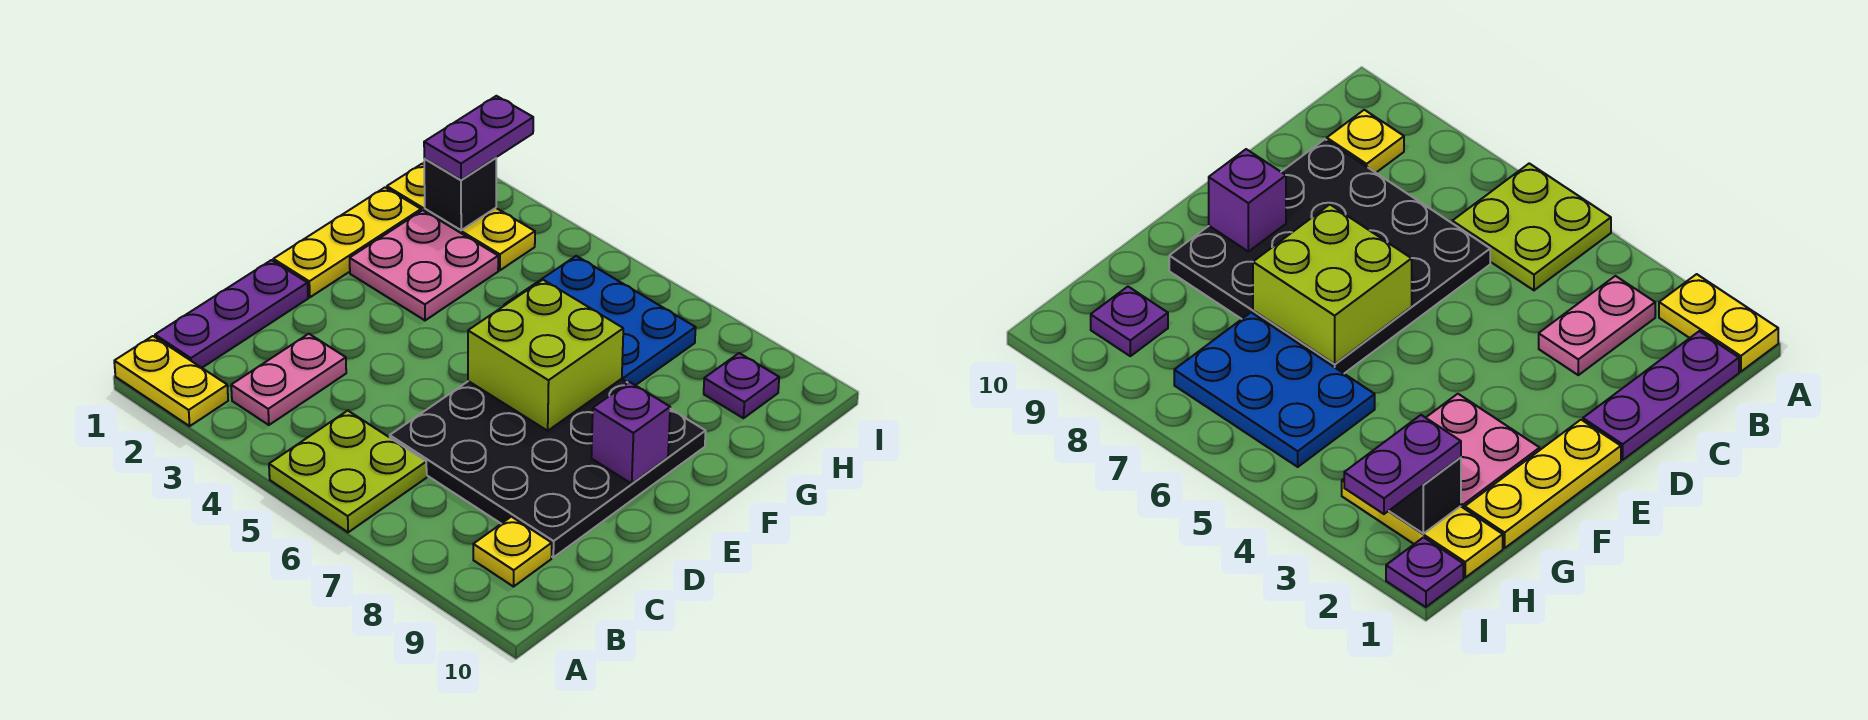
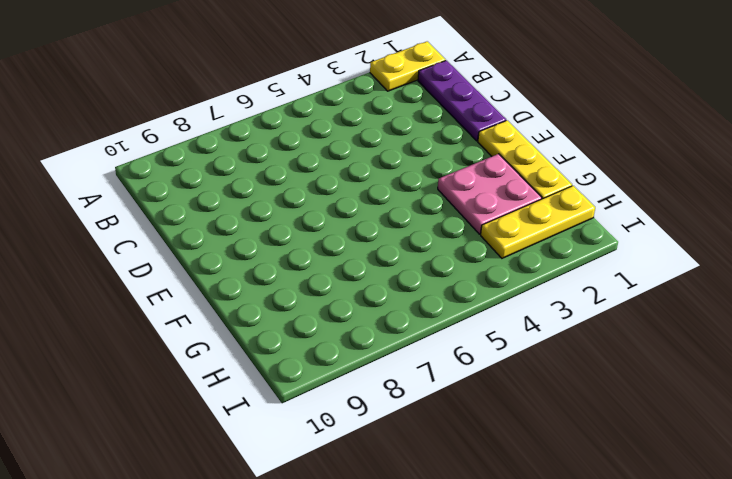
none -> lime 2x2 plate [269,410,427,532]
none -> pink 1x2 plate [231,334,346,425]
none -> yellow 1x1 plate [473,517,552,587]

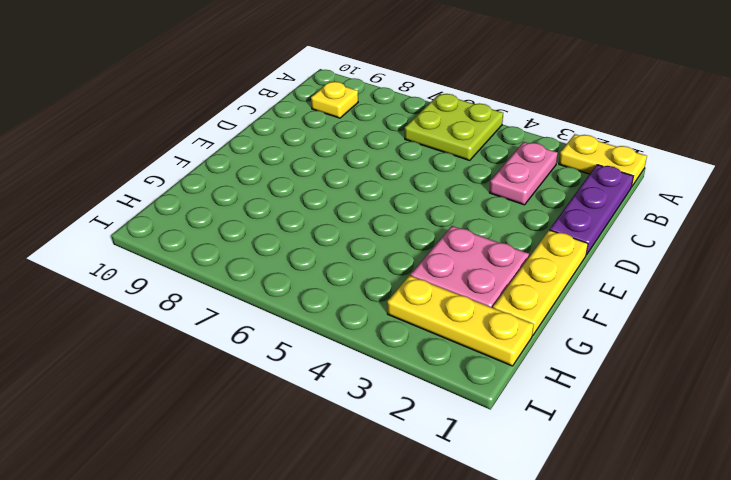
none -> black 4x4 plate [390,379,706,557]
none -> blue 2x3 plate [504,256,696,385]
none -> purple 1x1 plate [704,353,779,418]

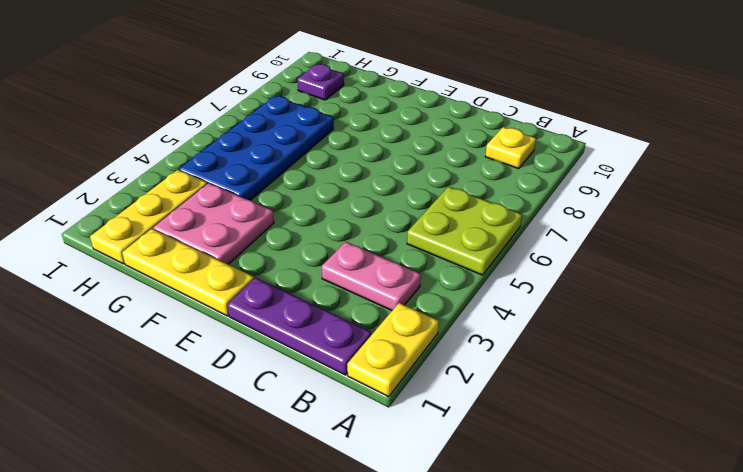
blue 2x4 plate [179,96,334,200] -> blue 2x3 plate [504,256,696,385]
none -> black 4x4 plate [390,379,706,557]
none -> purple 1x1 plate [1386,537,1463,607]
none -> lime 2x2 brick [468,280,623,431]

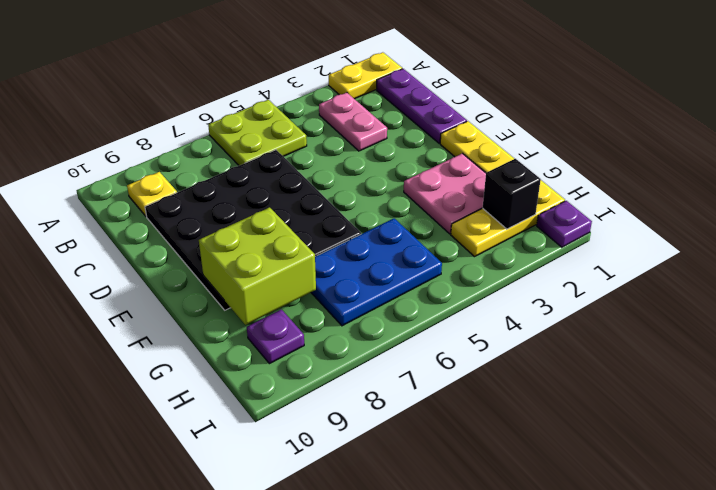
lime 2x2 brick [199,207,316,325] -> lime 2x2 brick moved to [468,280,623,431]
none -> purple 1x1 brick [591,382,670,484]
none -> purple 1x2 plate [424,96,533,180]

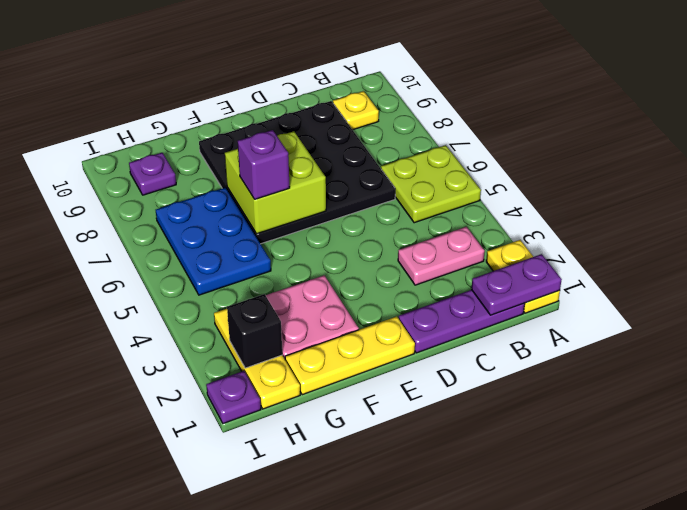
purple 1x2 plate [471,254,562,315] -> purple 1x2 plate moved to [424,96,533,180]
purple 1x1 brick [238,130,290,199] -> purple 1x1 brick moved to [591,382,670,484]

